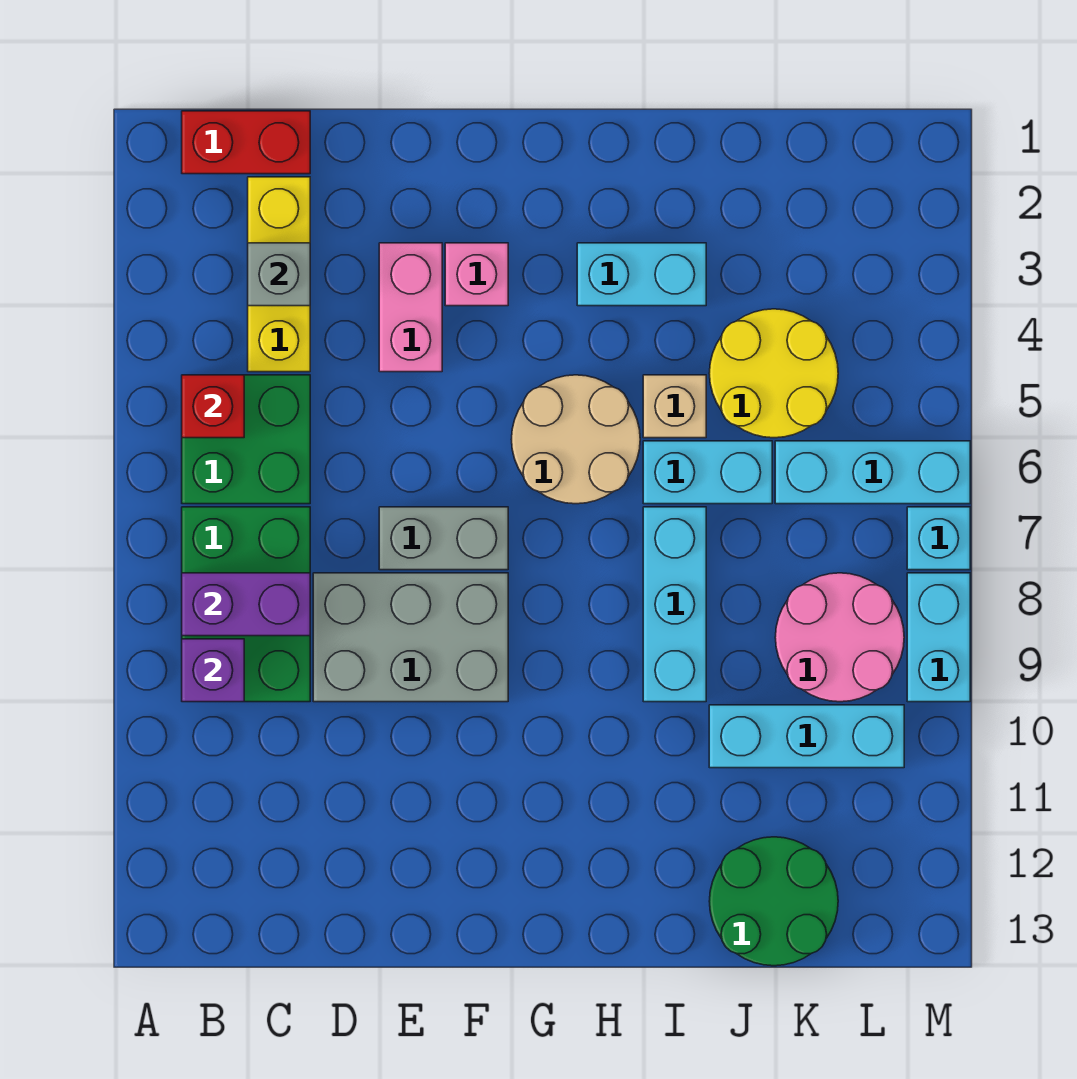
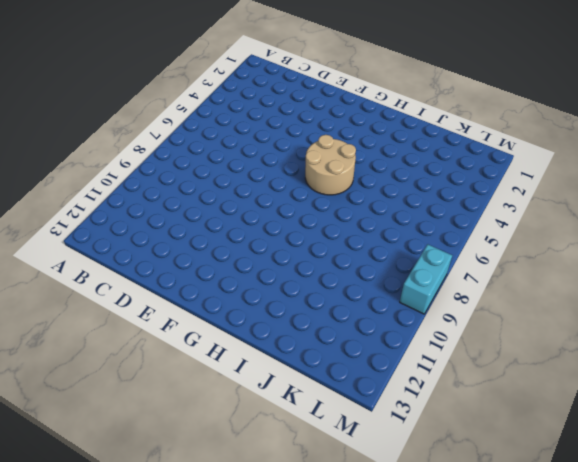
none -> red 1x2 brick [182,111,310,174]
none -> green 2x2 brick [182,375,310,504]
none -> green 2x3 brick [182,507,310,702]

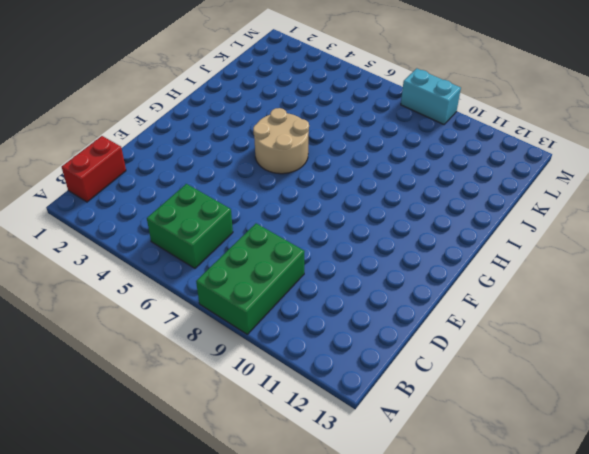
green 2x3 brick [196,223,305,334] -> green 2x3 brick turned to [182,507,310,702]
none -> yellow 1x3 brick [248,177,310,372]
none -> grey 2x3 brick [313,573,508,702]
none -> pink 1x2 brick [379,243,442,372]

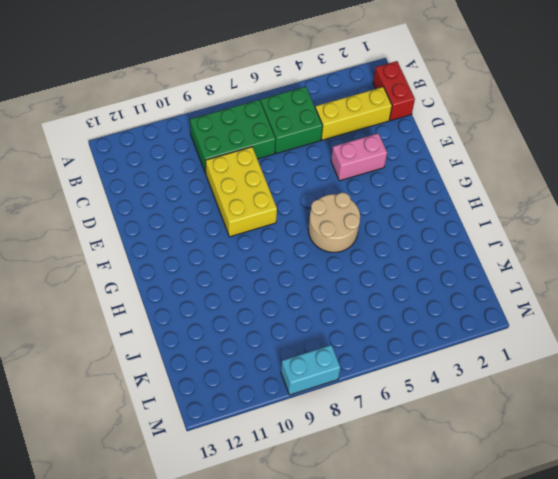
yellow 2x3 brick [206,147,277,237] -> grey 2x3 brick [313,573,508,702]
none -> grey 1x2 brick [379,507,508,570]
none -> pink 1x1 brick [445,243,508,306]
none -> cyan 1x2 brick [577,243,706,306]

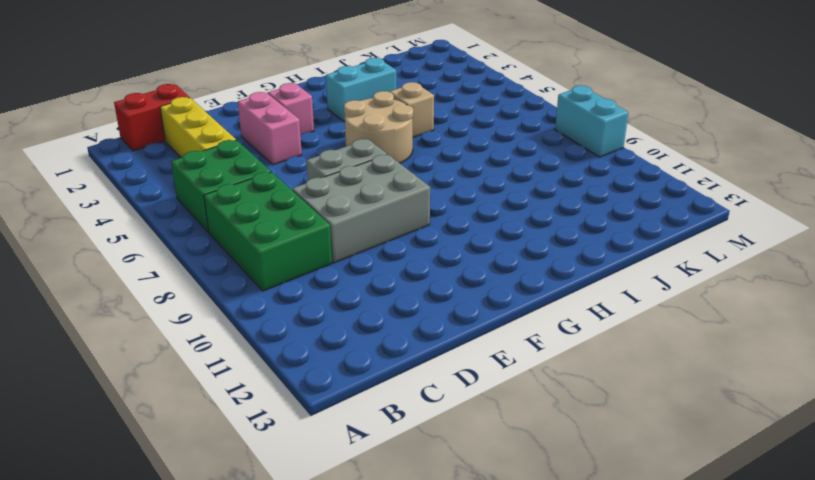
none -> cyan 1x2 brick [643,441,772,504]
none -> cyan 1x3 brick [643,507,706,702]
none -> yellow 2x2 round brick [709,309,838,438]

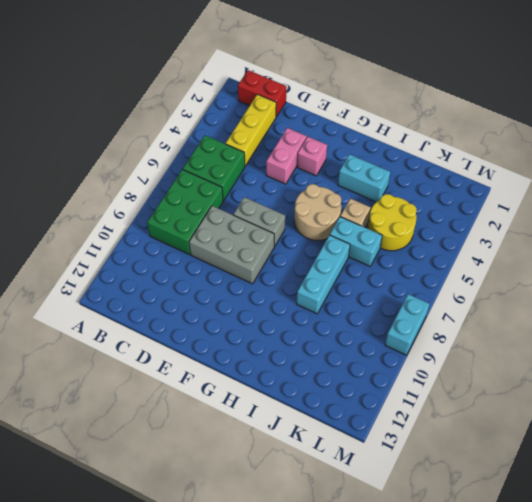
none -> cyan 1x3 brick [709,705,904,768]
none -> green 2x2 round brick [709,837,838,966]
none -> cyan 1x3 brick [775,441,970,504]

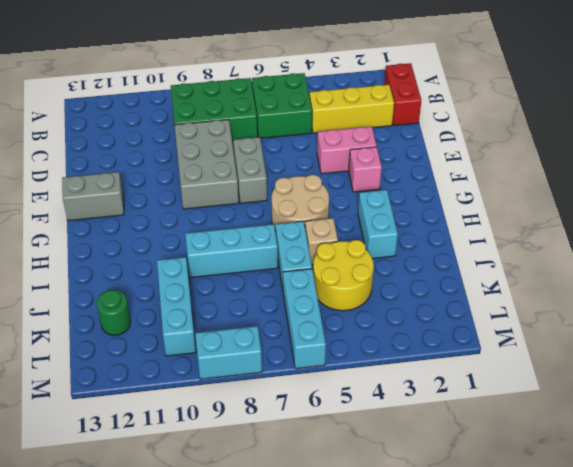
grey 1x2 brick [62,172,124,221] -> none
green 1x1 round brick [97,290,131,335] -> green 2x2 round brick [709,837,838,966]
none -> pink 2x2 round brick [775,573,904,702]
none -> cyan 1x1 brick [907,507,970,570]
none -> red 1x1 brick [182,375,244,438]

